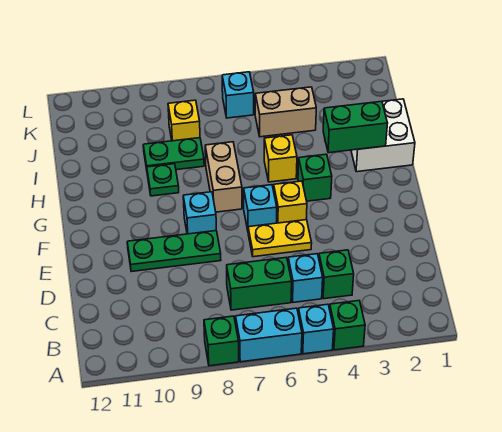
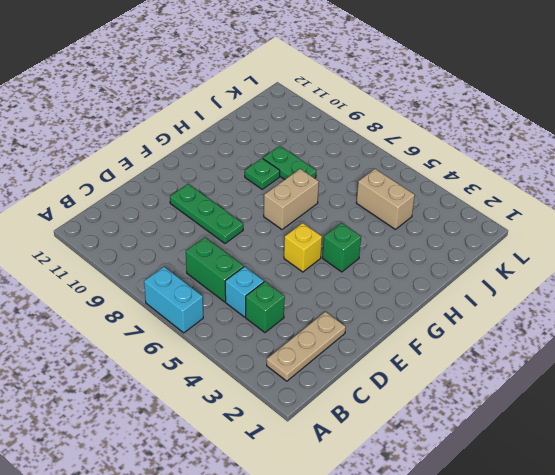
tan 1x3 plate [267,312,346,381] -> none
none -> green 1x1 brick [330,301,365,350]
none -> cyan 1x1 brick [298,304,334,354]
none -> green 1x1 brick [204,316,239,366]

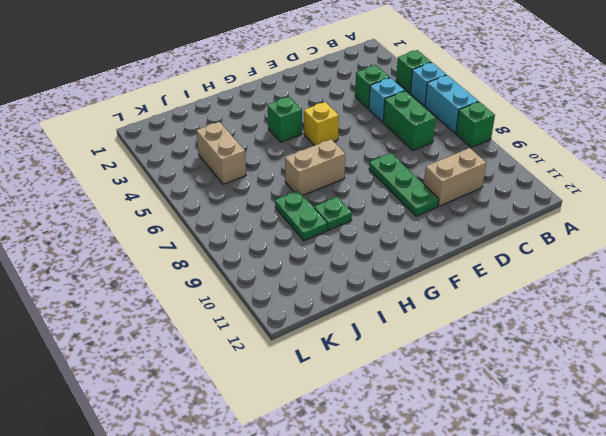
tan 1x2 brick [424,148,486,206] -> none
none -> yellow 1x2 plate [248,220,312,257]
none -> cyan 1x1 brick [244,185,277,230]
none -> cyan 1x1 brick [183,192,216,234]

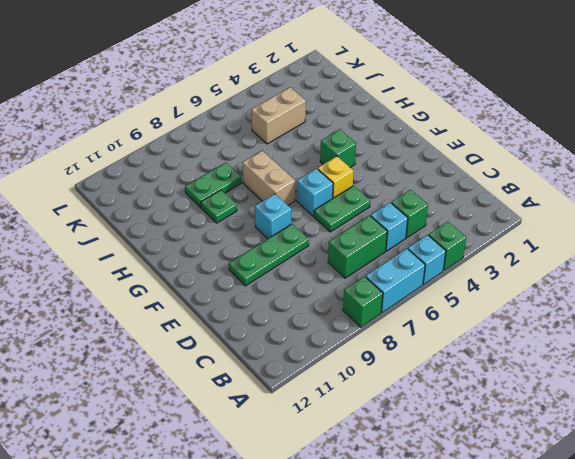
green 1x2 plate [314,186,370,232] -> yellow 1x2 plate [248,220,312,257]
none -> white 2x2 brick [351,99,415,172]
none -> yellow 1x1 brick [264,135,297,182]
none -> yellow 1x1 brick [168,100,200,141]

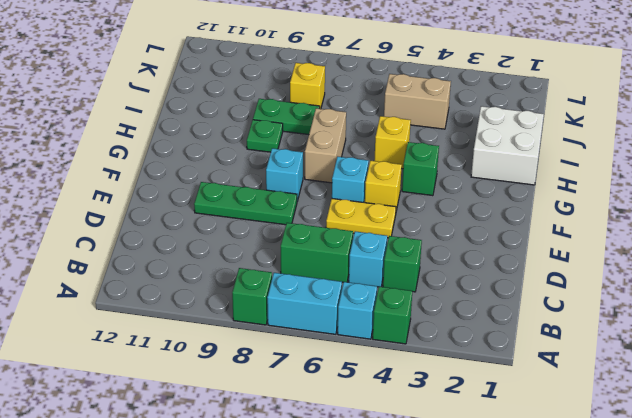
none -> cyan 1x1 brick [222,72,254,118]
none -> green 1x2 brick [323,101,388,153]

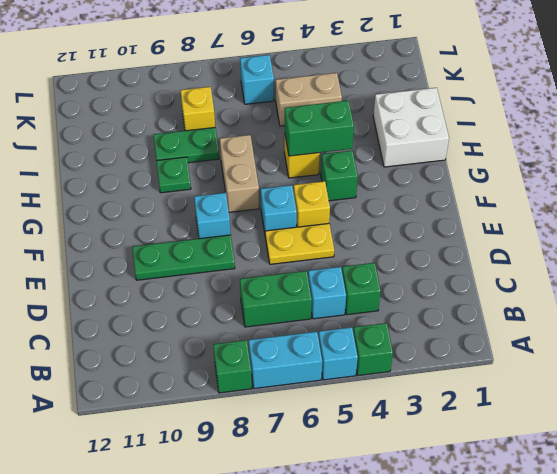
green 1x2 brick [285,101,354,156] -> green 1x2 brick moved to [323,101,388,153]

